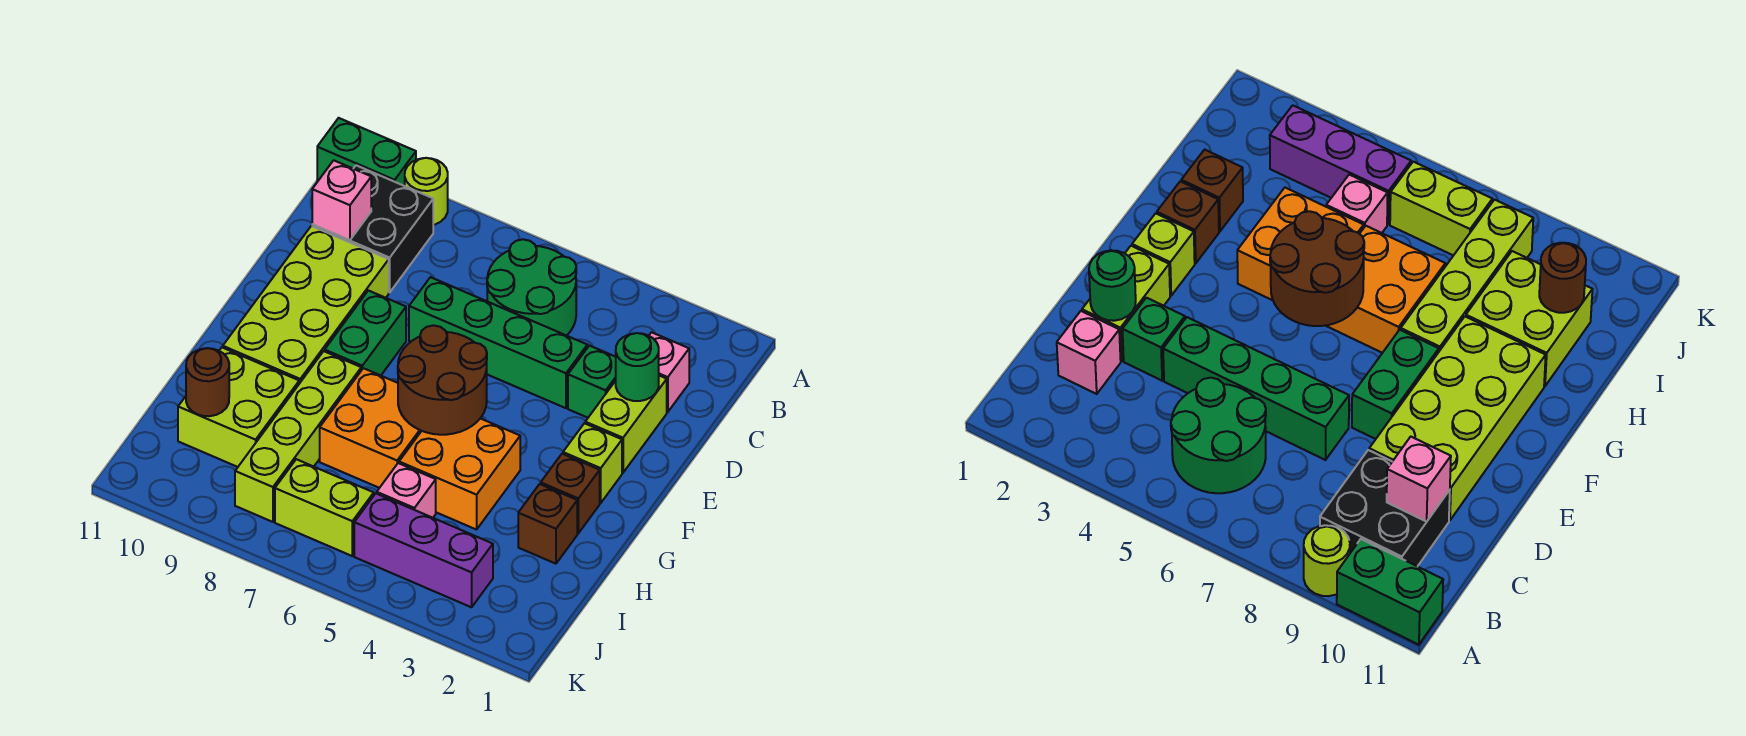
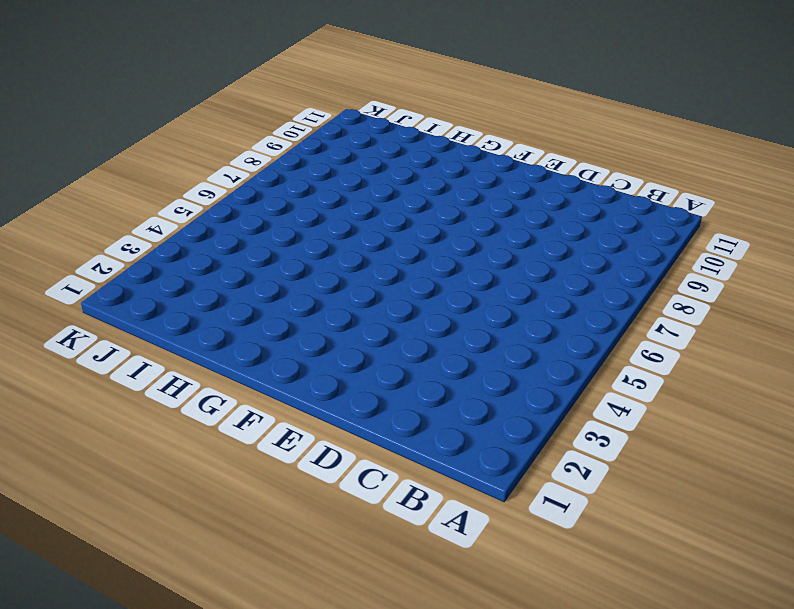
none -> lime 1x1 round brick [405,158,448,225]
none -> green 1x2 brick [317,118,416,186]
none -> green 2x2 round brick [487,239,576,336]

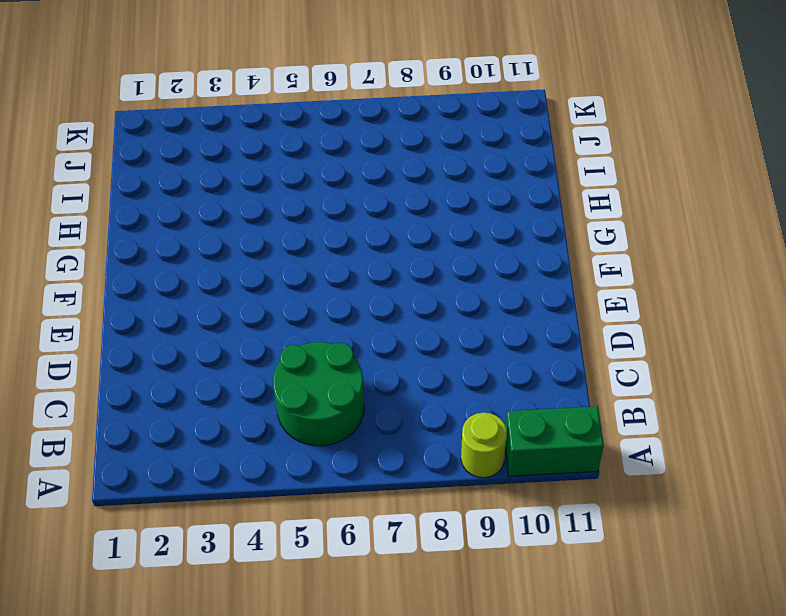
none -> black 2x2 brick [312,165,433,292]
none -> pink 1x1 brick [649,332,689,412]
none -> lime 1x2 brick [585,376,667,473]

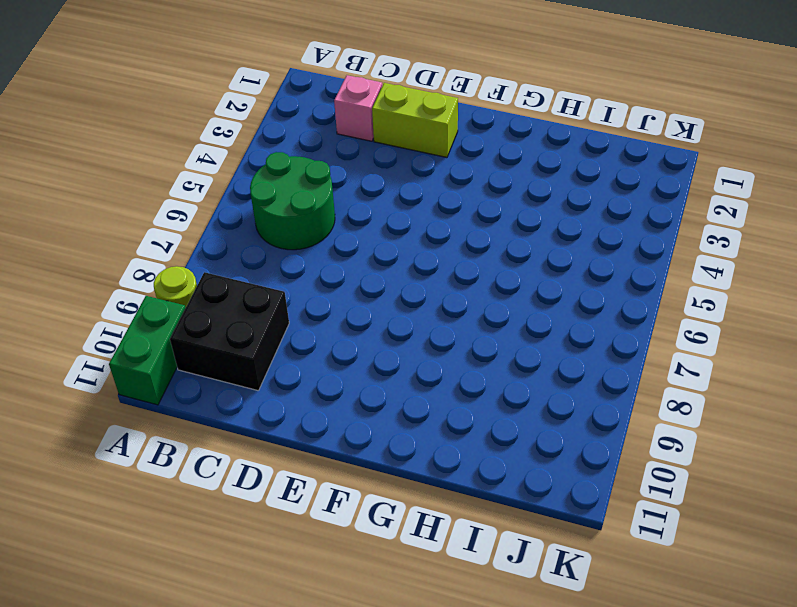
none -> green 1x1 brick [568,346,616,418]
none -> green 1x4 brick [409,277,587,408]
none -> lime 2x4 brick [223,226,389,384]

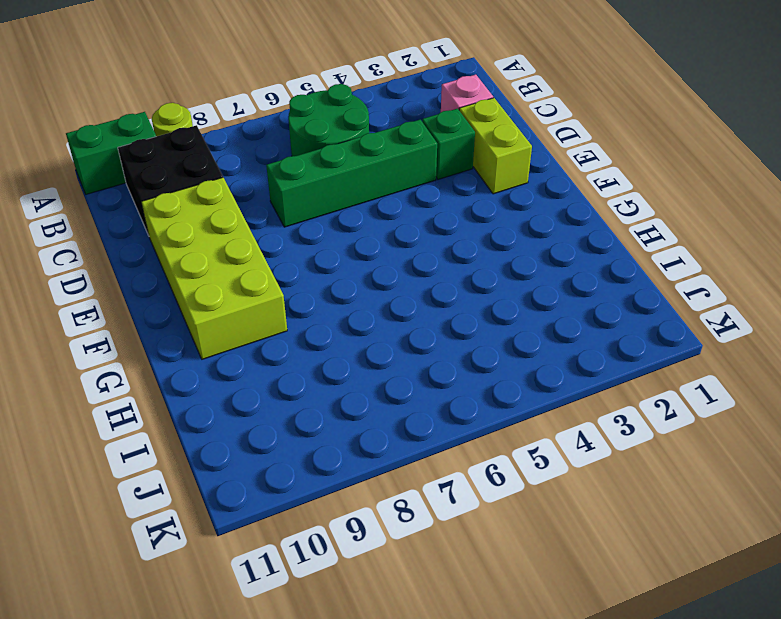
none -> green 1x2 brick [325,290,406,376]
none -> lime 1x1 brick [563,423,622,503]
none -> brown 1x1 brick [541,454,600,533]

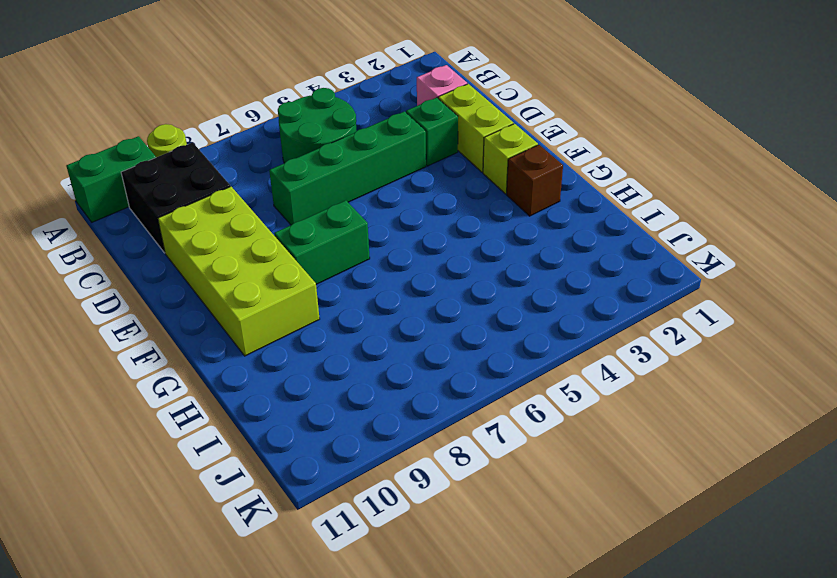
green 1x2 brick [274,200,370,284] -> green 1x2 brick turned to [325,290,406,376]
none -> orange 2x2 brick [399,418,520,530]
none -> orange 2x2 brick [320,368,421,488]
none -> lime 1x4 brick [235,351,361,522]

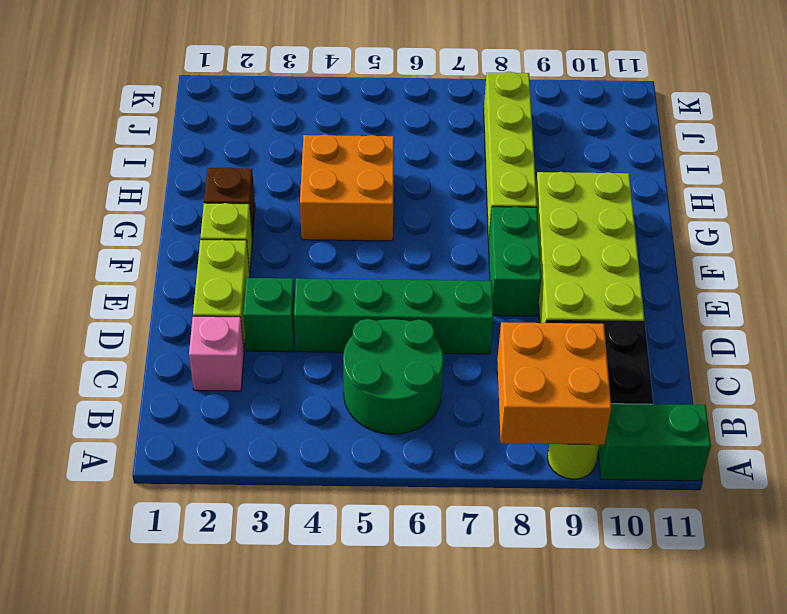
orange 2x2 brick [497,322,611,445] -> orange 2x2 brick moved to [320,368,421,488]
none -> brown 1x1 brick [518,484,577,564]
none -> lime 2x2 brick [178,347,299,467]
none -> pink 1x1 brick [377,463,436,518]

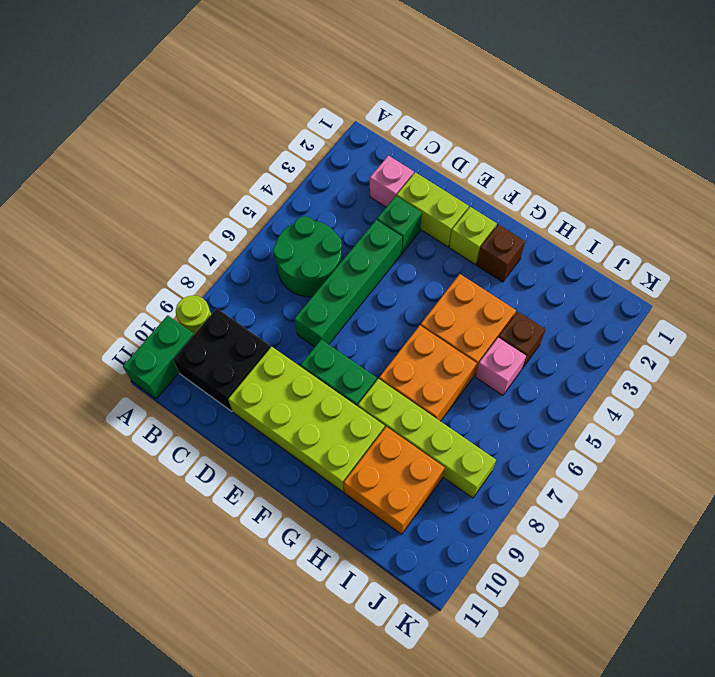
orange 2x2 brick [344,427,445,534] -> lime 2x2 brick [178,347,299,467]
brown 1x1 brick [499,311,546,369] -> brown 1x1 brick moved to [518,484,577,564]
none -> purple 1x3 brick [354,493,493,607]
none -> lime 1x2 brick [275,459,374,556]
none -> pink 1x1 brick [312,160,371,240]

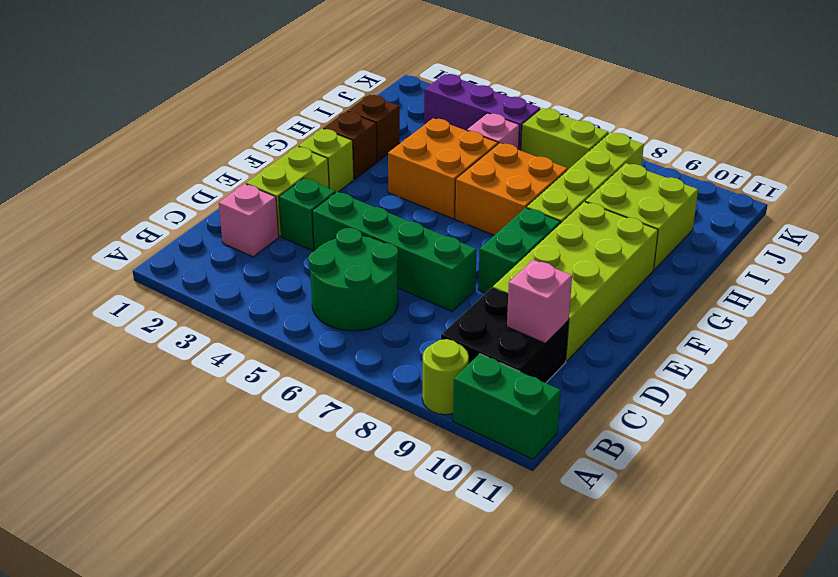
none -> green 1x1 round brick [616,333,659,401]
none -> brown 2x2 round brick [398,325,487,435]
none -> brown 1x1 round brick [186,348,229,416]

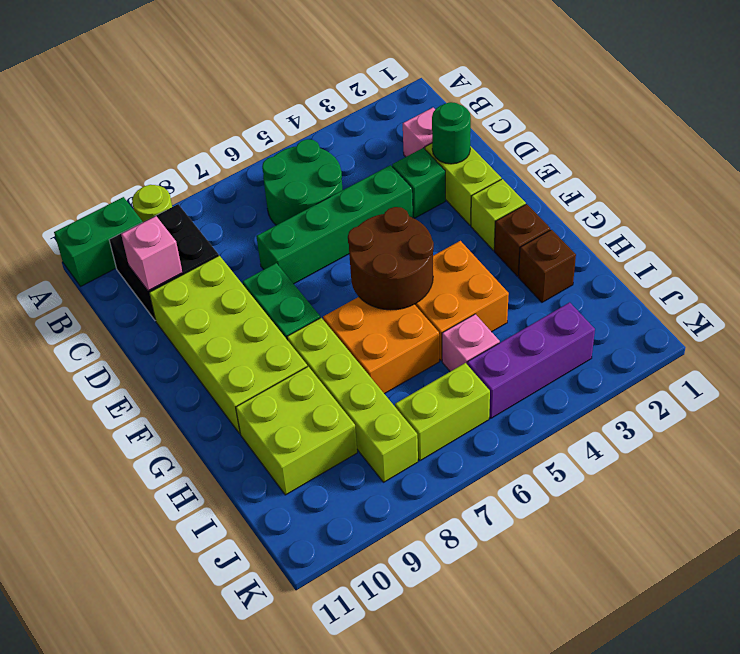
none -> brown 1x1 round brick [186,348,229,416]

